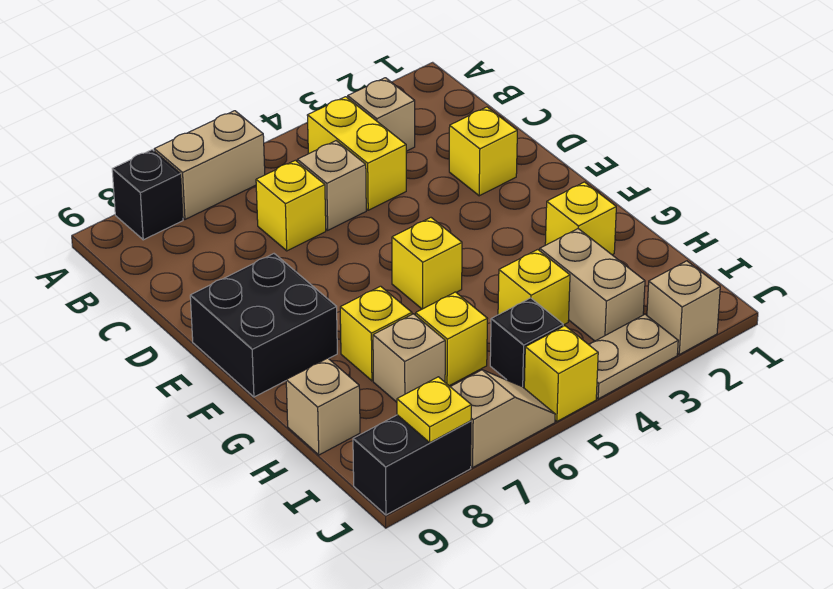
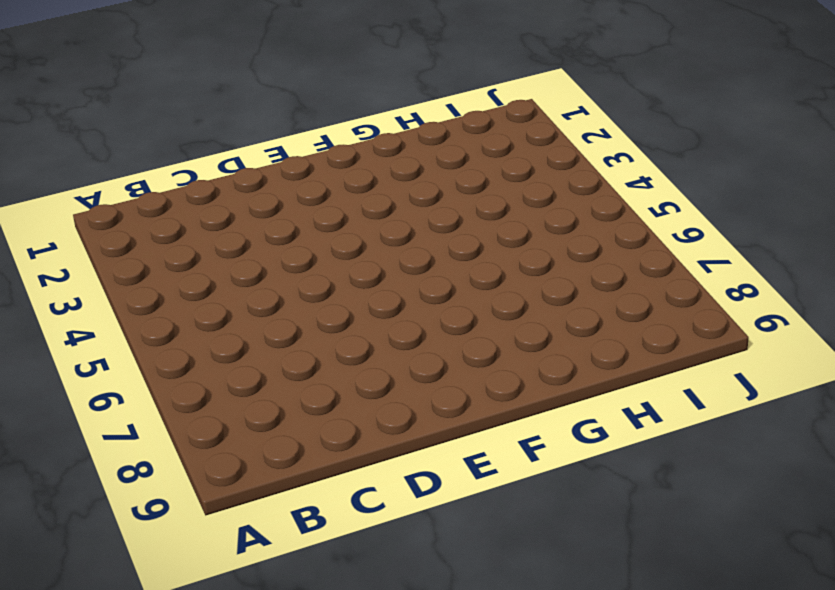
none -> tan 1x2 brick [154,111,265,219]
none -> black 1x1 brick [112,150,183,240]
none -> tan 1x1 brick [348,78,415,151]

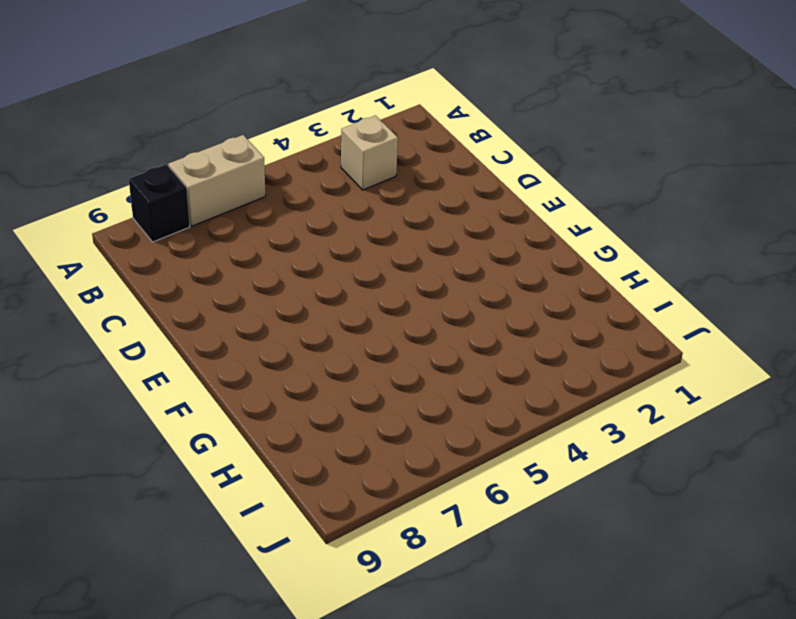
none -> yellow 1x2 brick [307,97,406,210]
none -> tan 1x1 brick [297,141,366,230]
none -> yellow 1x1 brick [256,160,326,251]

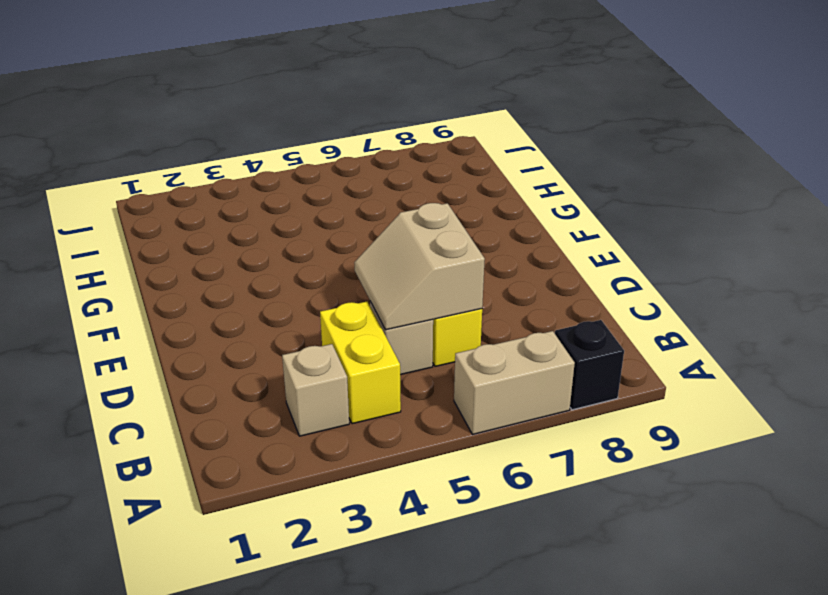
tan 2x2 slope [354,203,485,330] -> none
none -> yellow 1x1 brick [449,107,517,196]
none -> black 2x2 brick [190,254,337,397]
none -> yellow 1x1 brick [392,218,462,309]

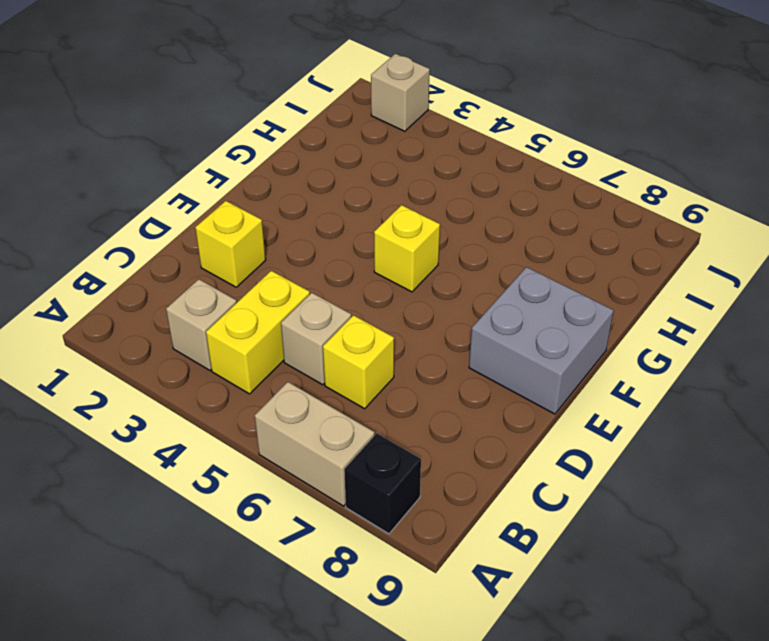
grey 2x2 brick [469,267,614,414] -> black 2x2 brick [190,254,337,397]
none -> yellow 1x1 brick [545,182,616,255]
none -> yellow 1x1 brick [340,286,412,381]
none -> tan 1x2 brick [540,229,645,341]

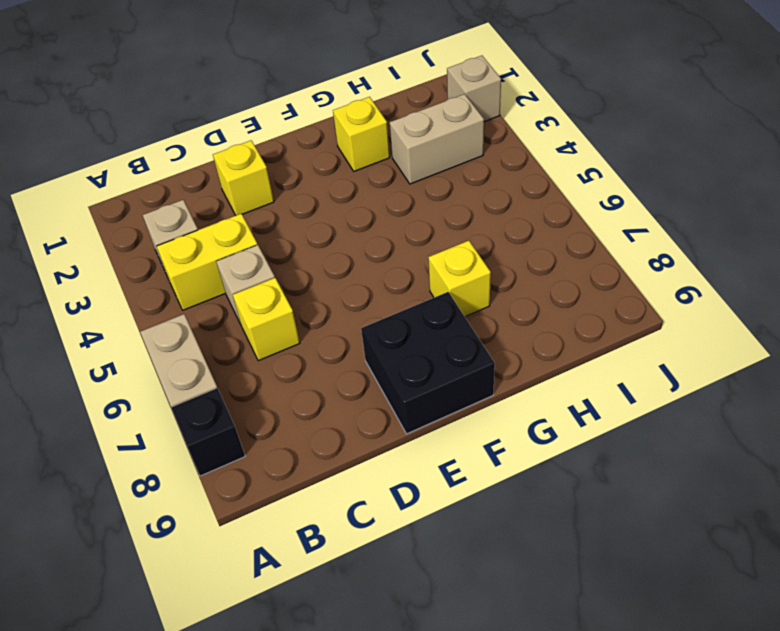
none -> yellow 1x1 brick [392,218,462,309]
none -> yellow 1x1 brick [498,250,570,325]
none -> yellow 1x1 brick [416,292,487,386]

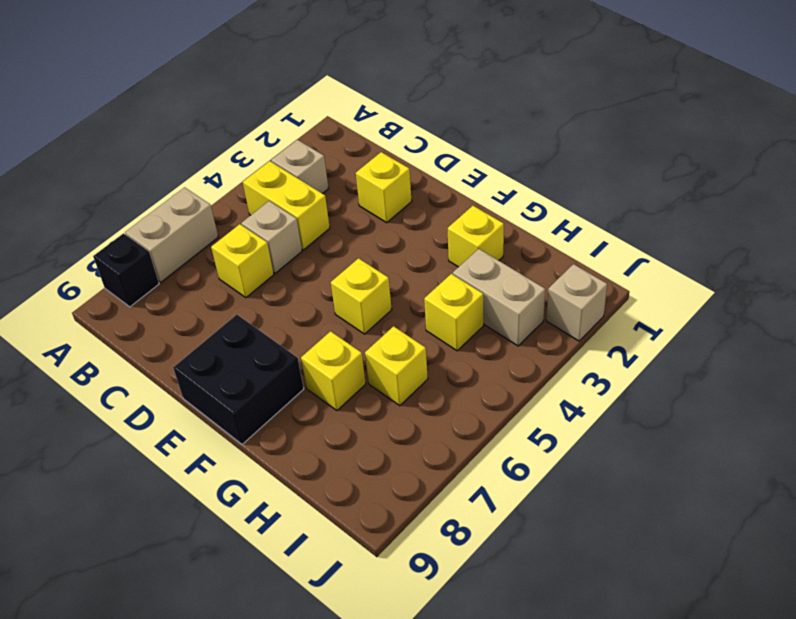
none -> tan 1x1 brick [373,314,445,402]
none -> tan 1x1 brick [286,358,360,455]
none -> black 1x1 brick [490,298,563,388]

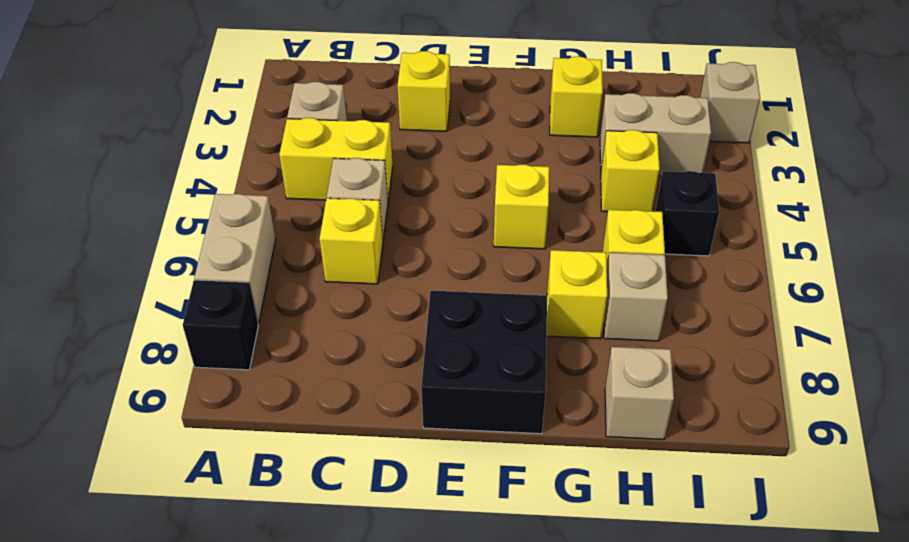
none -> tan 1x2 plate [589,314,678,399]
none -> yellow 1x1 brick [524,326,598,421]
none -> tan 1x2 slope [451,370,555,467]

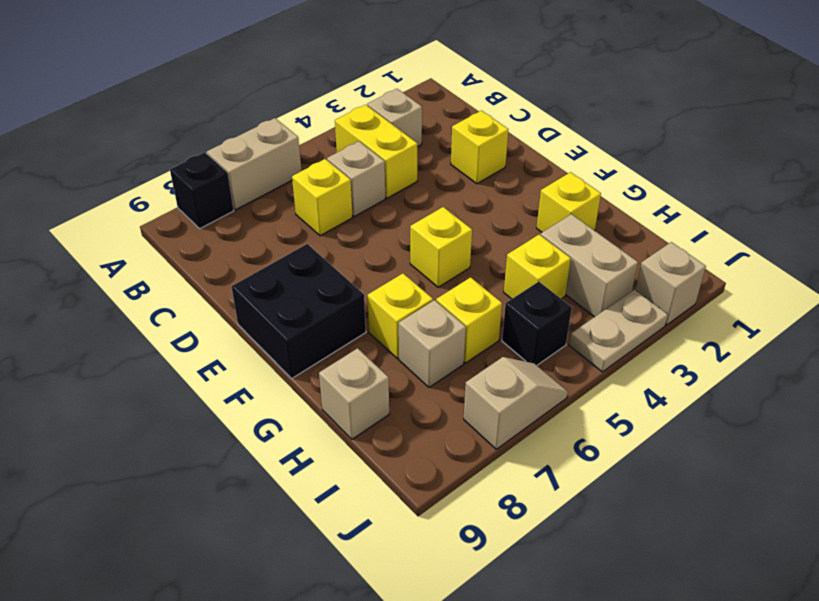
none -> yellow 1x1 brick [524,326,598,421]
none -> black 1x2 brick [353,415,471,515]
none -> yellow 1x1 plate [397,377,471,443]

